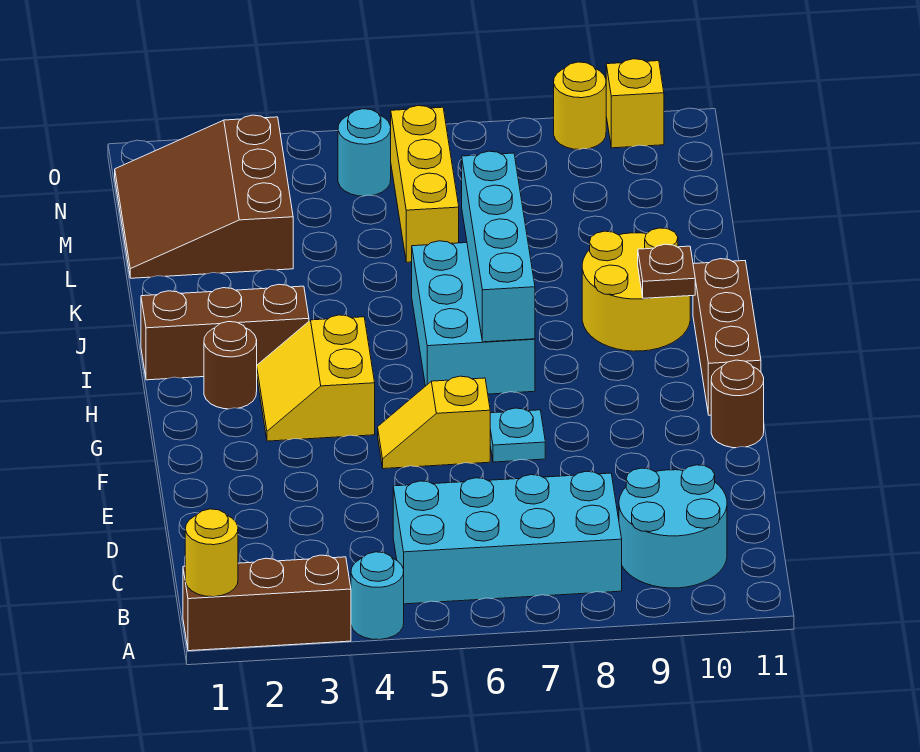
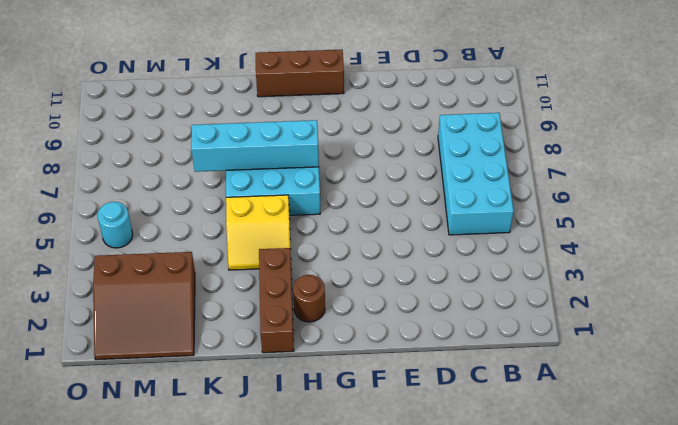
yellow 2x2 slope [226,195,291,270] -> yellow 2x2 slope moved to [257,315,375,441]
none -> brown 1x3 brick [183,555,351,651]
none -> cyan 1x1 round brick [351,552,404,640]
none -> cyan 2x2 round brick [619,465,727,588]

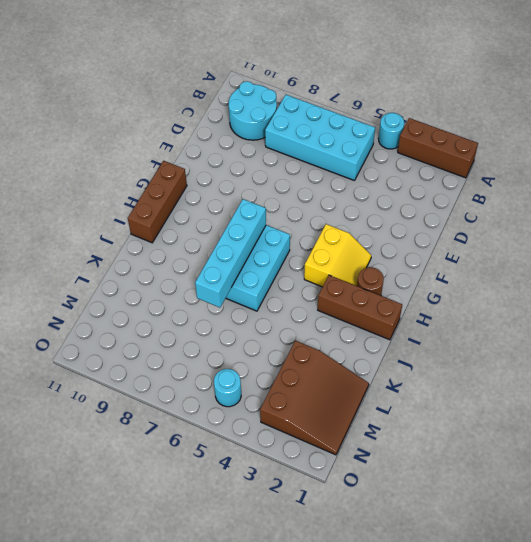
none -> yellow 1x2 slope [378,376,490,469]
none -> cyan 1x1 plate [490,408,545,462]
none -> brown 1x1 round brick [711,360,764,448]

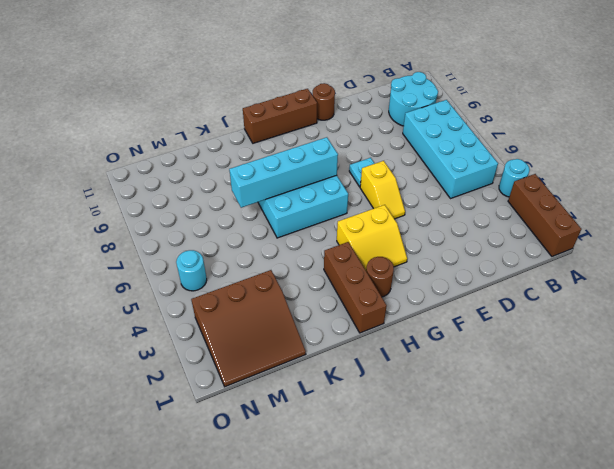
none -> yellow 2x2 round brick [582,228,690,351]
none -> yellow 1x3 brick [391,106,459,262]
none -> yellow 1x1 round brick [554,62,606,150]

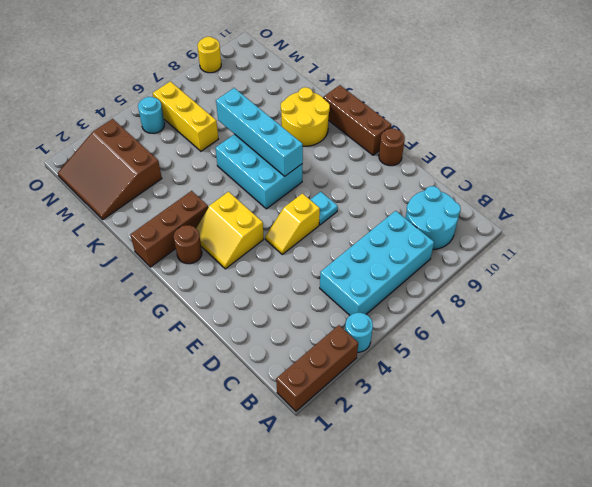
none -> yellow 1x1 brick [606,59,664,148]
none -> yellow 1x1 round brick [185,509,238,597]
none -> brown 1x1 plate [638,244,695,298]

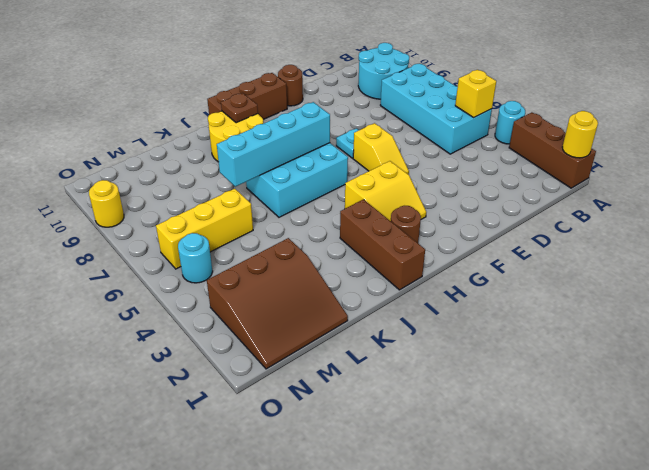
yellow 1x1 brick [455,70,496,117] -> yellow 1x1 brick moved to [606,59,664,148]

